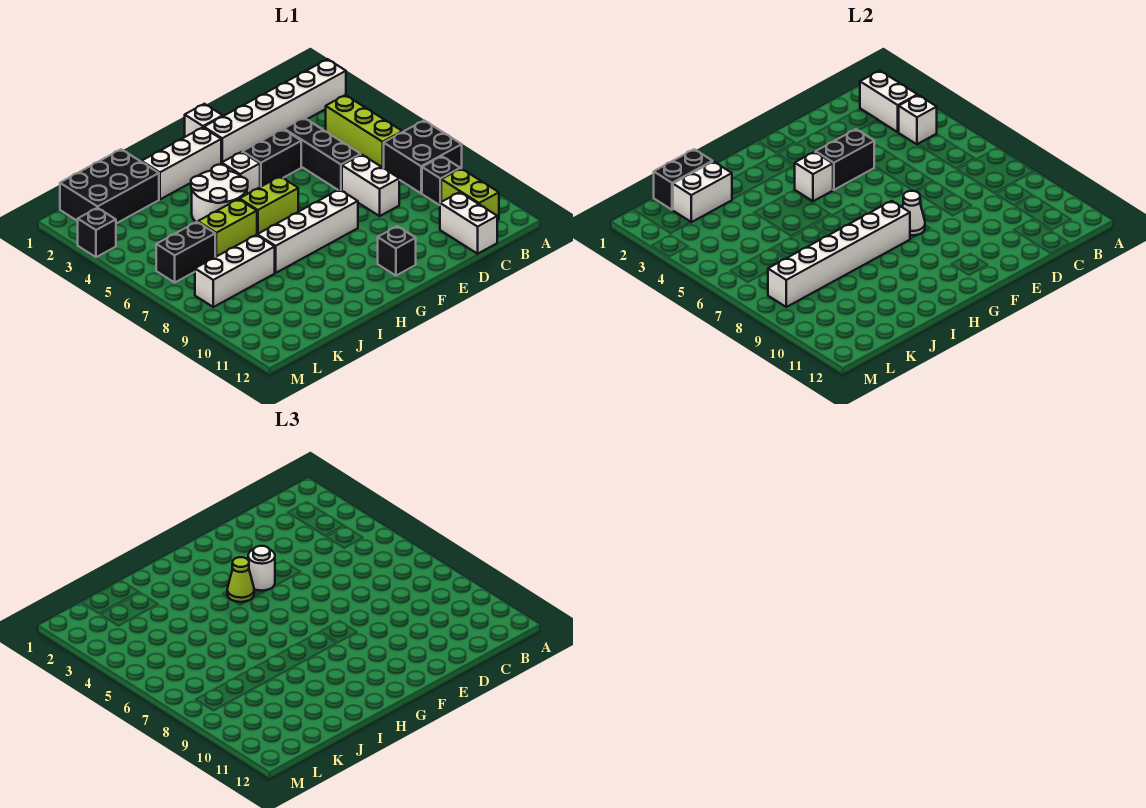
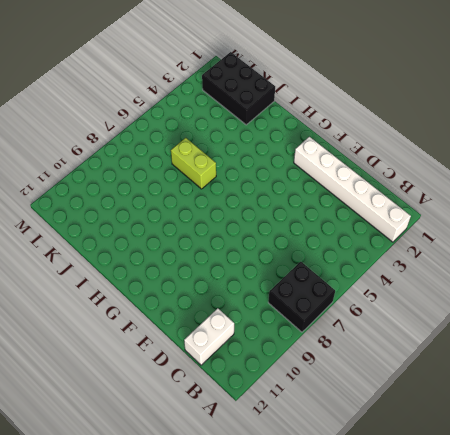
none -> lime 1x3 brick [326,95,402,168]
none -> black 1x1 brick [422,156,460,205]
none -> lime 1x2 brick [441,168,499,220]
none -> black 1x3 brick [284,118,361,191]

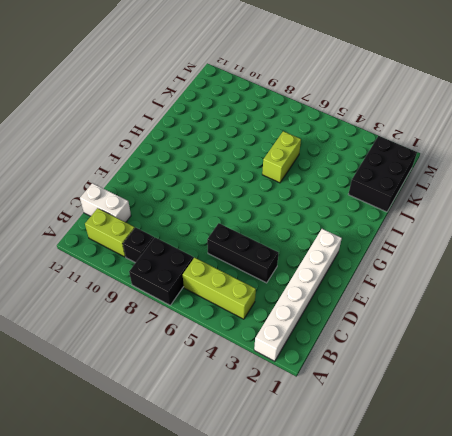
none -> white 1x2 brick [342,155,399,216]
none -> black 1x2 brick [242,129,301,187]
none -> white 1x1 brick [185,104,223,137]
none -> white 1x4 brick [257,190,358,273]

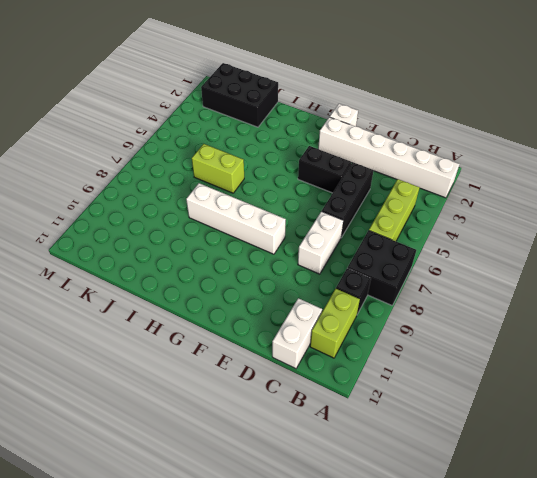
none -> black 1x1 brick [378,226,416,276]
none -> white 1x3 brick [142,128,221,199]
none -> white 1x1 brick [222,152,260,194]
none -> lime 1x2 brick [240,177,298,235]

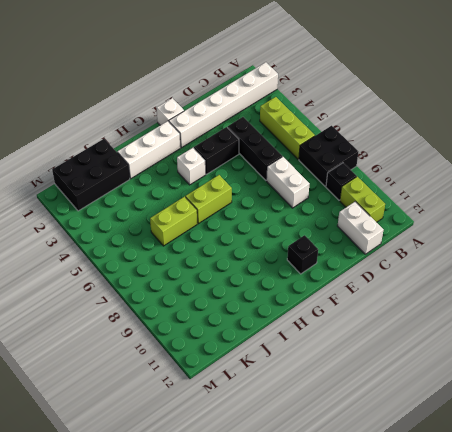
none -> white 1x4 brick [257,190,358,273]
none -> white 2x2 round brick [191,164,248,222]
none -> white 1x3 brick [195,235,275,307]
none -> black 1x2 brick [156,222,215,282]

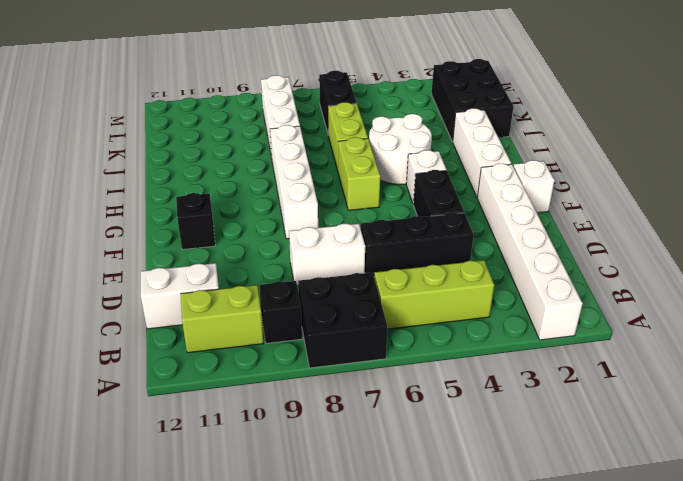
none -> black 1x1 brick [78,208,116,257]
none -> white 1x2 brick [860,71,917,132]
none -> white 1x1 brick [899,95,937,144]
none -> black 1x2 brick [815,129,874,190]

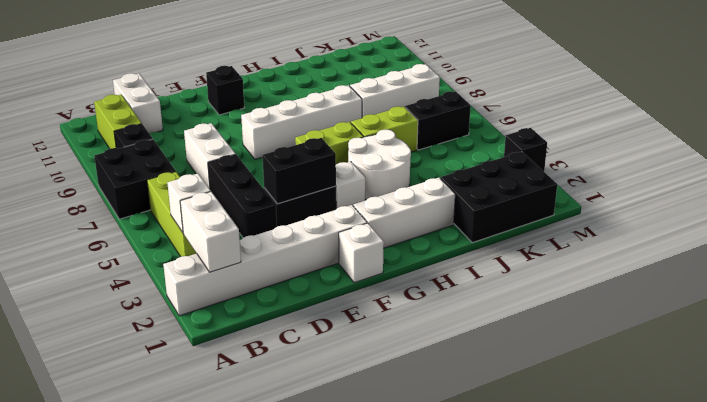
none -> white 1x1 cone [902,191,925,235]
none -> white 1x1 brick [795,152,833,201]
none -> white 1x6 brick [768,201,910,307]
none -> black 1x2 brick [654,149,713,210]

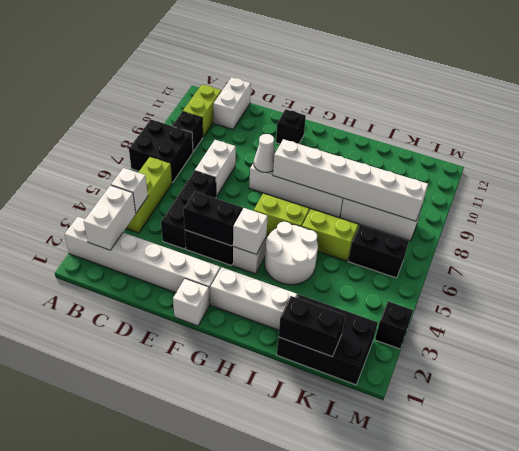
none -> white 1x2 brick [673,162,732,222]
none -> white 1x1 round brick [248,546,275,591]
none -> lime 1x1 cone [227,557,254,602]

